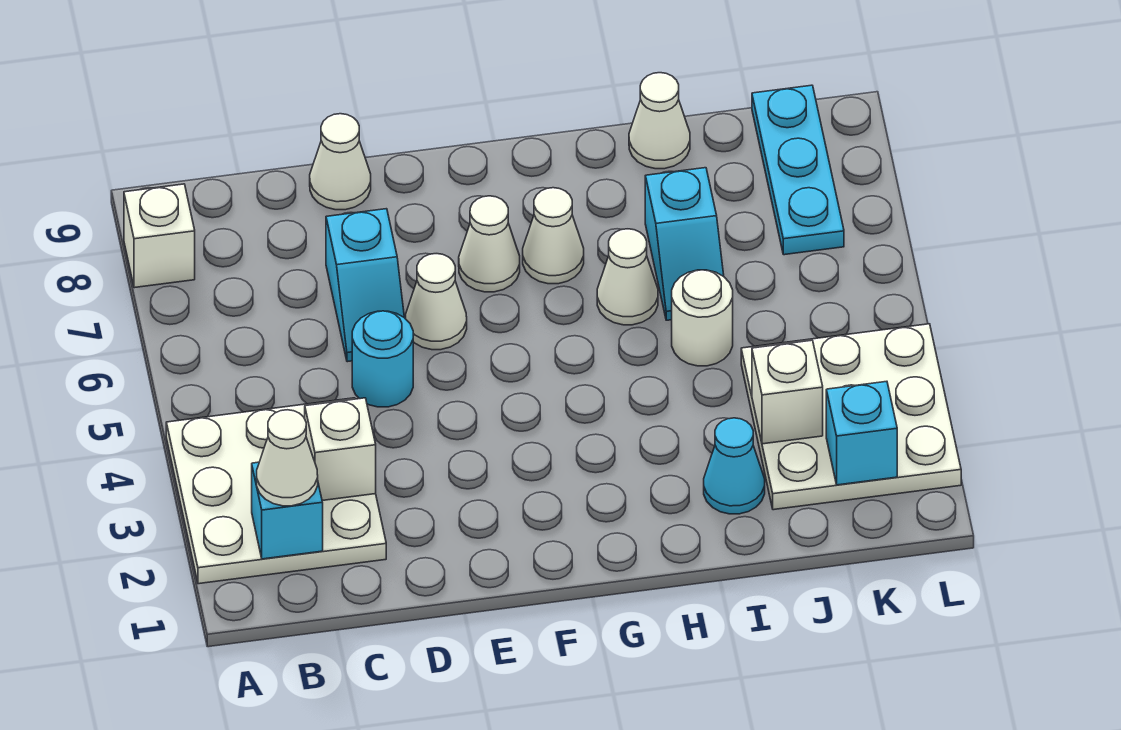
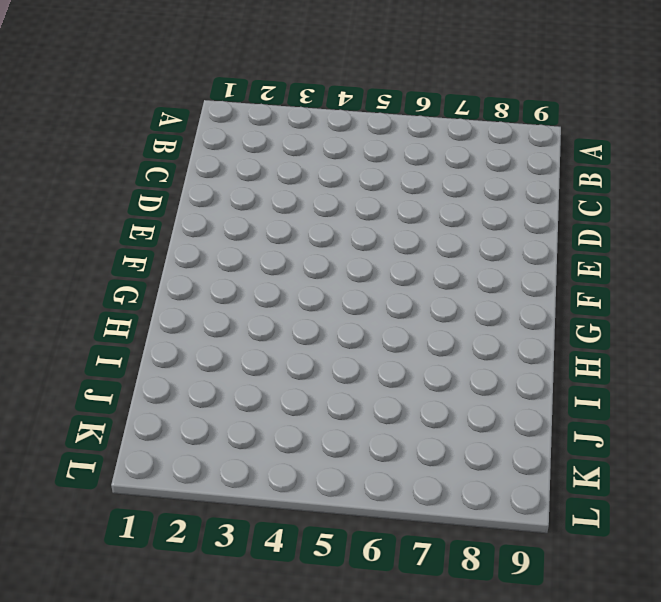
none -> white 3x3 plate [166,398,386,584]
none -> white 1x1 brick [124,184,195,288]
none -> cyan 1x1 round brick [352,311,413,407]

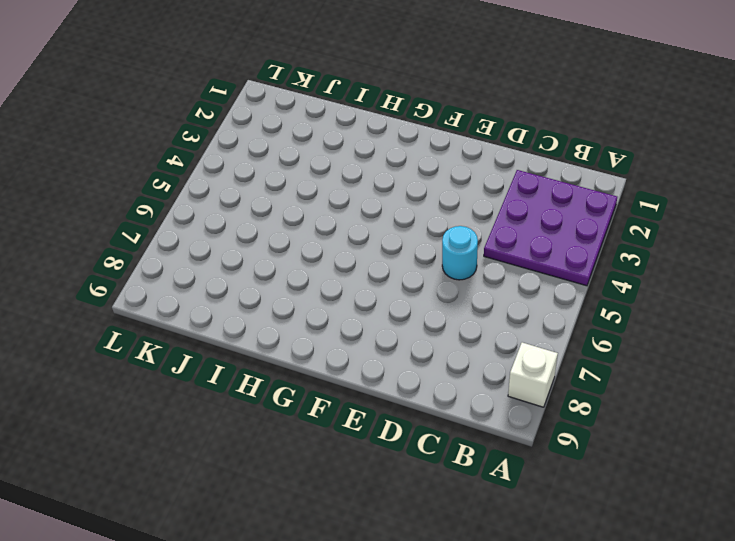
purple 3x3 plate [484,170,617,286] -> white 3x3 plate [166,398,386,584]
none -> cyan 1x2 slope [326,209,404,362]
none -> white 1x1 cone [310,114,371,210]
none -> white 1x1 cone [406,254,467,350]

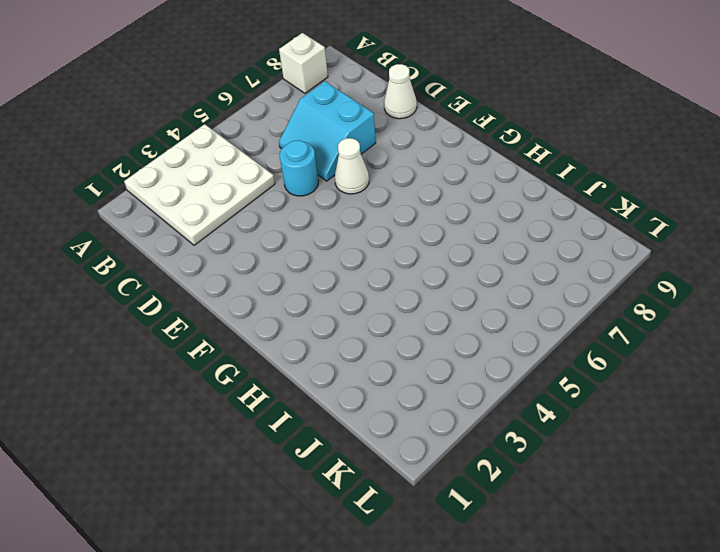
cyan 2x2 slope [279,81,376,181] -> cyan 1x2 slope [326,209,404,362]
none -> white 1x1 cone [459,196,520,292]
none -> white 1x1 cone [523,188,584,284]
none -> white 1x1 cone [597,229,658,325]

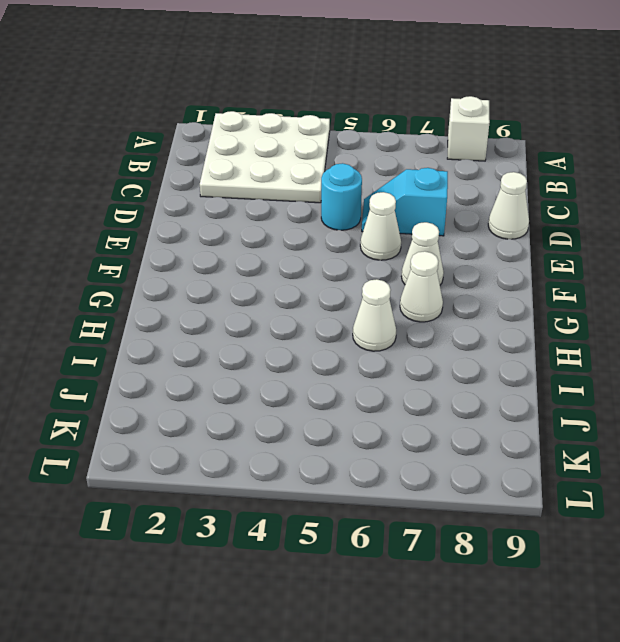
none -> cyan 1x1 cone [704,418,765,514]
none -> white 1x1 round brick [672,270,733,366]
none -> cyan 1x2 slope [645,168,724,320]

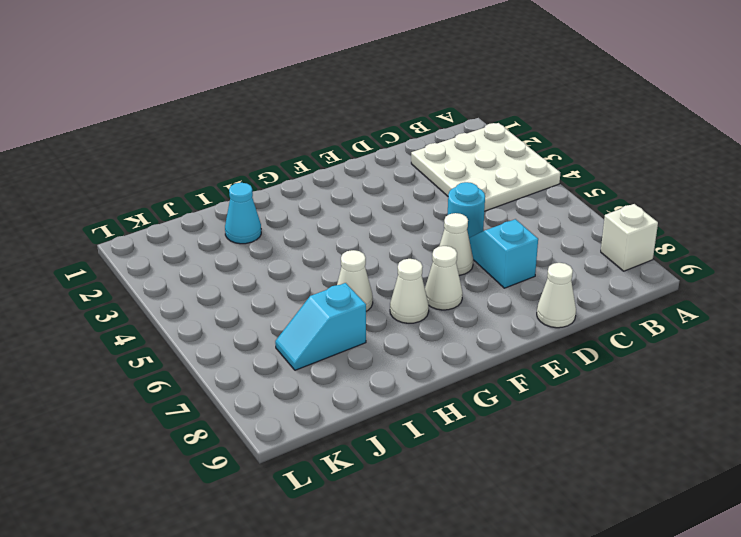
cyan 1x2 slope [275,283,366,370] -> cyan 1x2 slope turned to [645,168,724,320]
none -> white 1x1 round brick [672,270,733,366]
none -> white 1x1 cone [629,73,690,169]
none -> white 3x3 plate [741,324,961,510]

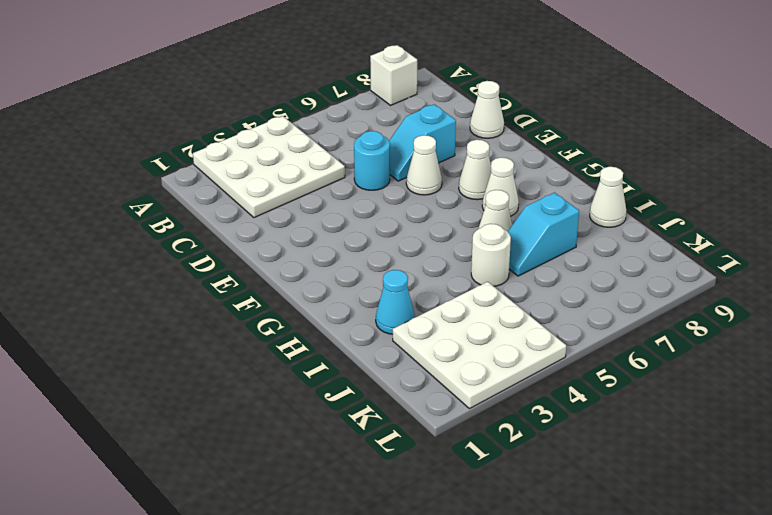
none -> cyan 1x3 plate [752,85,844,255]
none -> cyan 1x1 brick [252,462,323,559]
none -> white 1x1 brick [305,398,376,501]

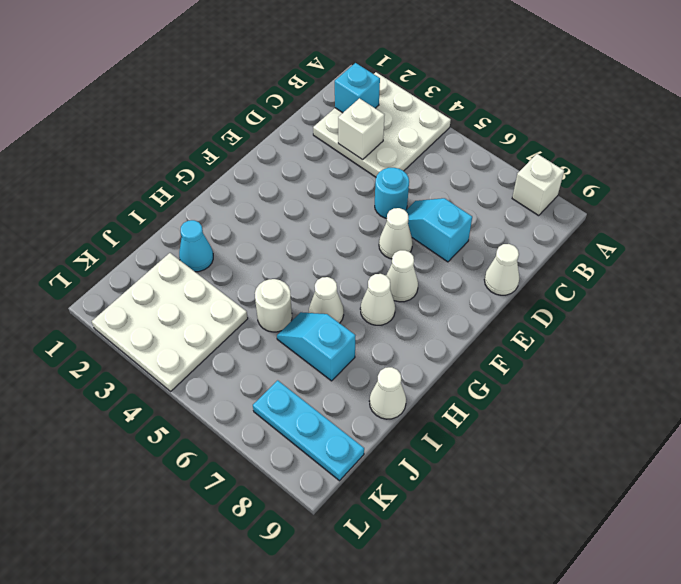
none -> white 1x1 brick [752,340,823,444]
none -> cyan 1x1 brick [826,381,897,485]
none -> white 1x1 cone [257,410,318,506]

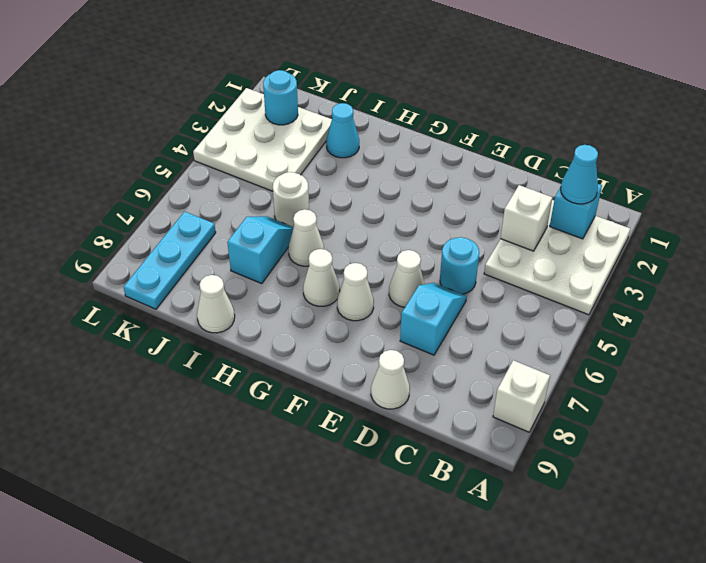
cyan 1x1 cone [561,145,598,204] -> white 1x1 cone [257,410,318,506]
cyan 1x1 round brick [263,70,298,125] -> cyan 1x1 brick [826,381,897,485]
none -> white 1x1 brick [752,340,823,444]

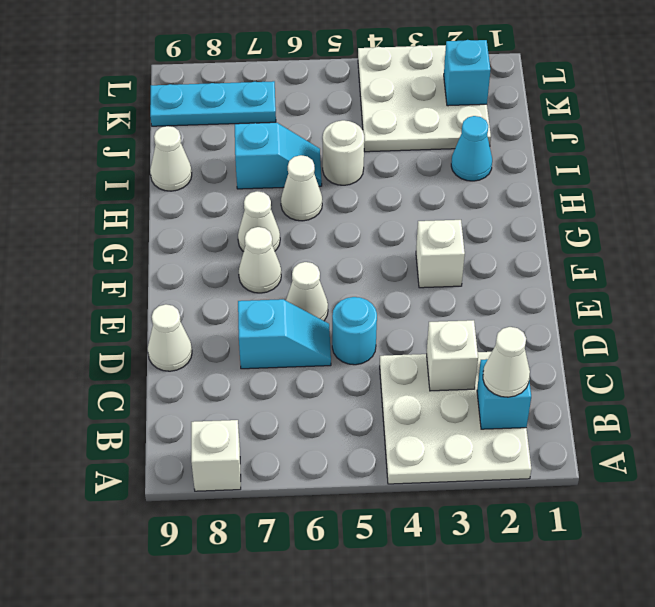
white 1x1 brick [416,220,465,288] -> white 1x1 brick moved to [752,340,823,444]

